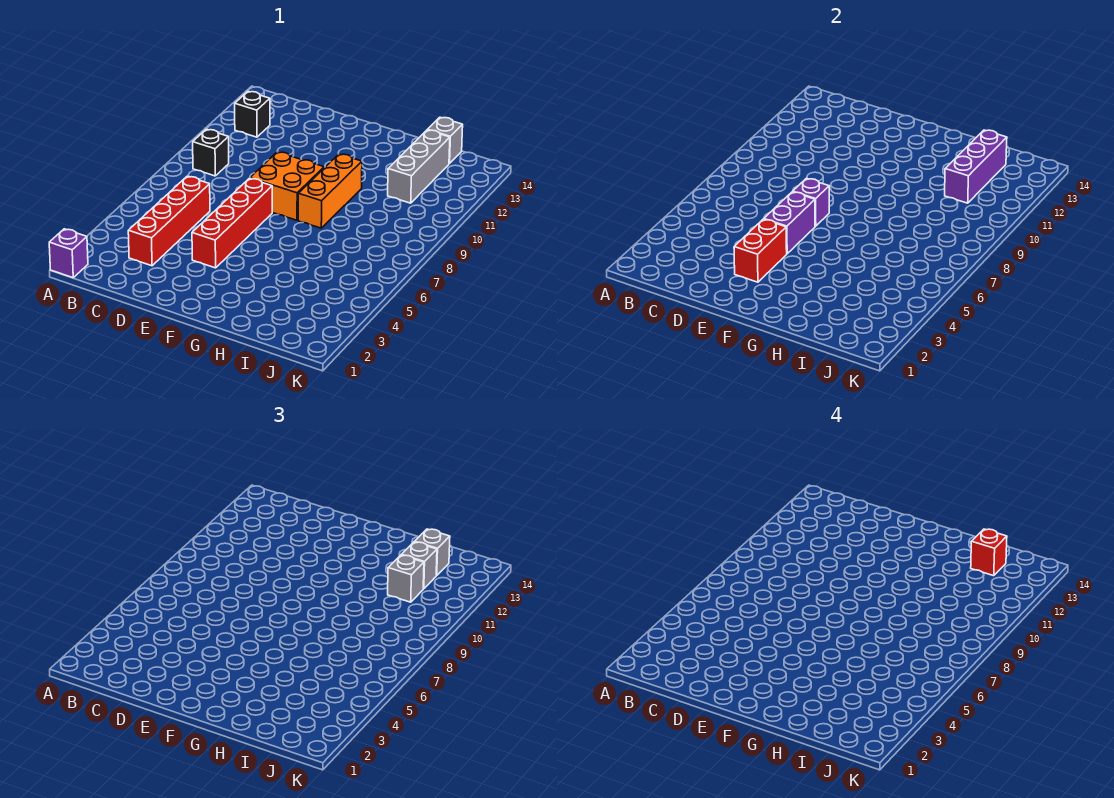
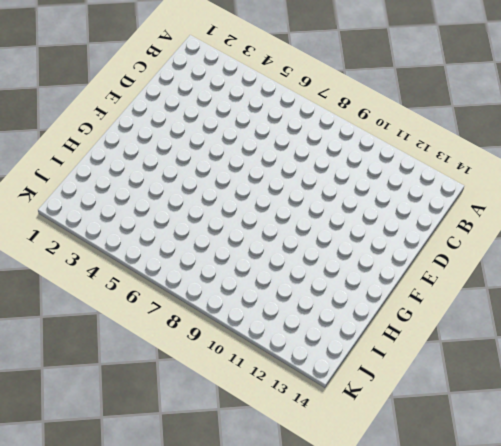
none -> purple 1x1 brick [49,229,88,278]
none -> black 1x1 brick [193,129,229,176]
none -> black 1x1 brick [235,92,270,137]

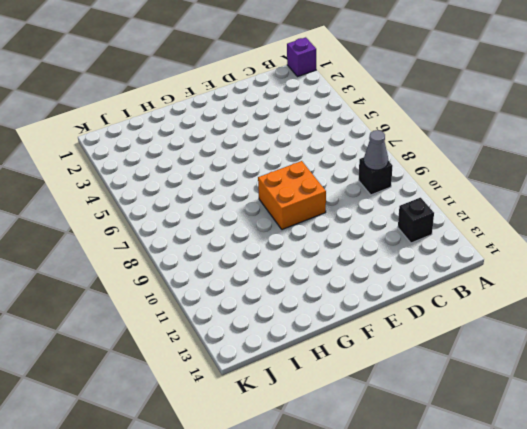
grey 1x1 cone [364,130,388,170] -> none
none -> red 1x4 brick [128,176,210,266]
none -> red 1x4 brick [192,178,272,268]
none -> orange 1x3 brick [298,154,362,228]

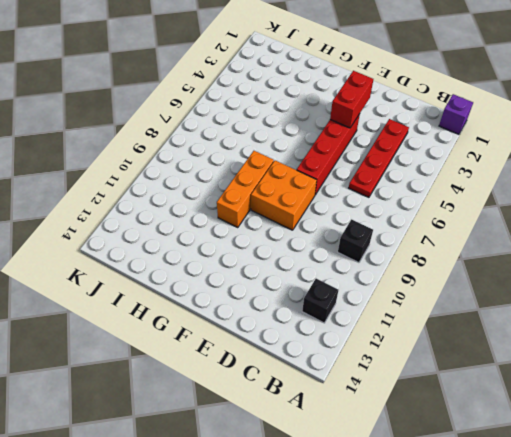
red 1x4 plate [349,119,409,197] -> red 1x4 brick [128,176,210,266]
none -> grey 1x3 brick [388,130,450,203]
none -> grey 1x1 brick [427,117,463,164]
none -> purple 1x2 brick [764,192,815,254]

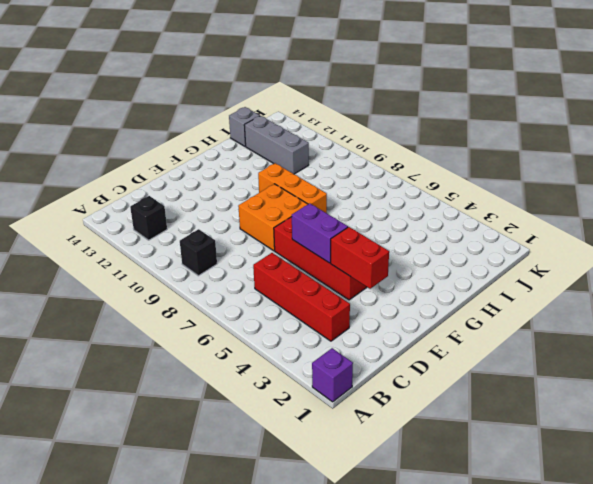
none -> purple 1x1 brick [793,178,829,226]
none -> purple 1x3 brick [945,130,1007,203]
none -> grey 1x1 brick [388,555,424,602]

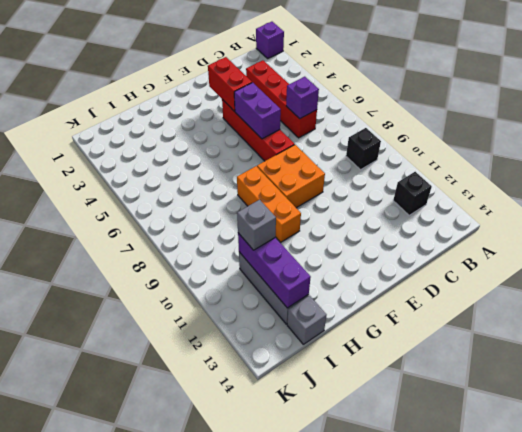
purple 1x1 brick [286,77,319,119] -> purple 1x1 brick moved to [793,178,829,226]
none -> grey 1x1 brick [401,542,437,589]
none -> grey 1x1 brick [414,529,450,576]
none -> red 1x1 brick [971,529,1007,576]

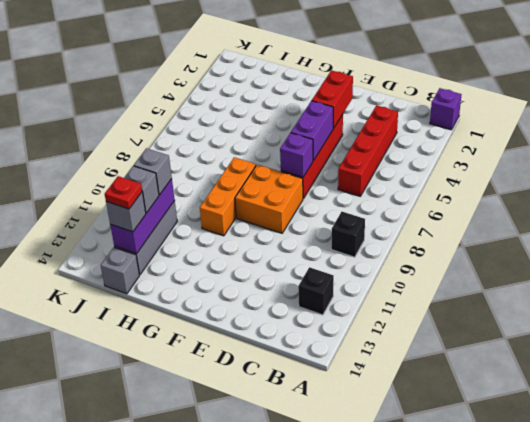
red 1x1 plate [105,176,142,209] -> red 1x1 brick [971,529,1007,576]

